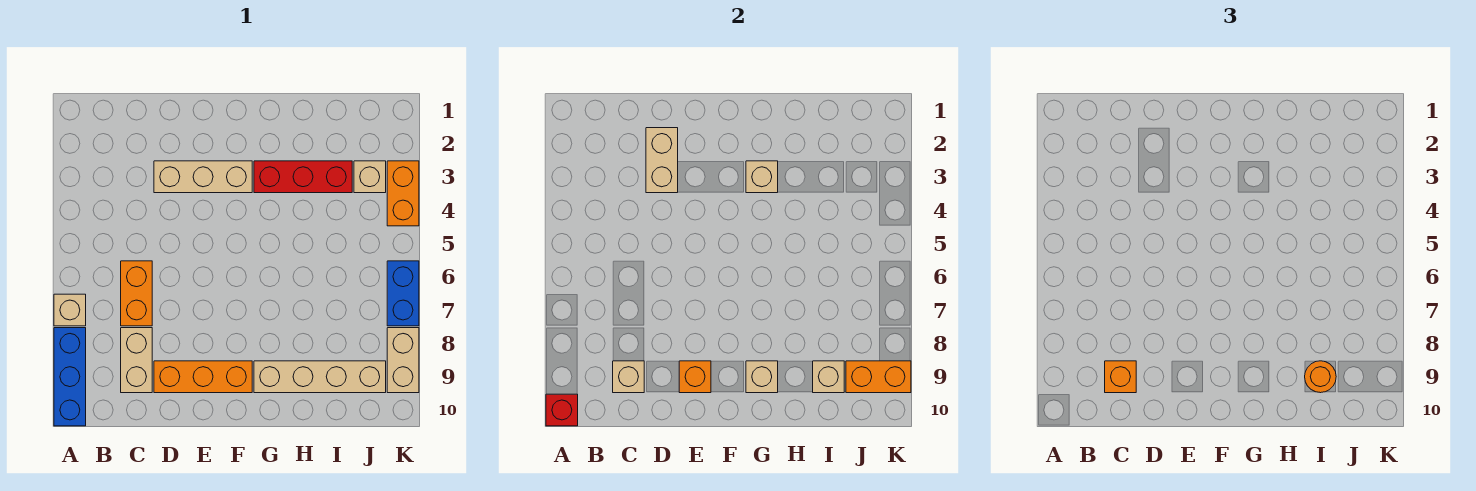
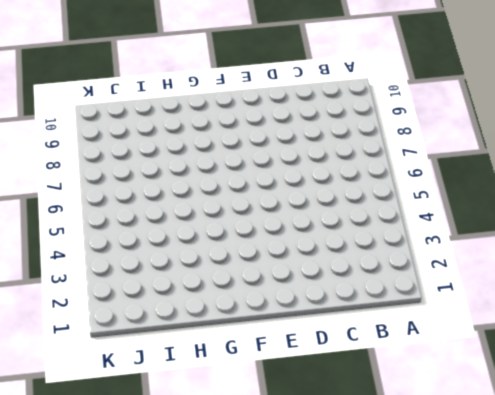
none -> tan 1x1 brick [54,294,86,326]
none -> blue 1x3 brick [54,328,86,426]
none -> orange 1x2 brick [121,261,152,326]

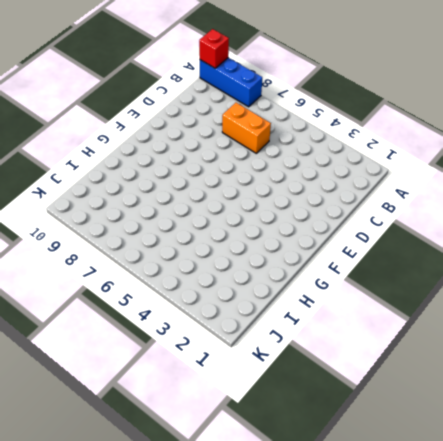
none -> tan 1x1 brick [54,294,86,326]
none -> tan 1x2 brick [121,328,152,393]
none -> tan 1x3 brick [154,161,252,193]

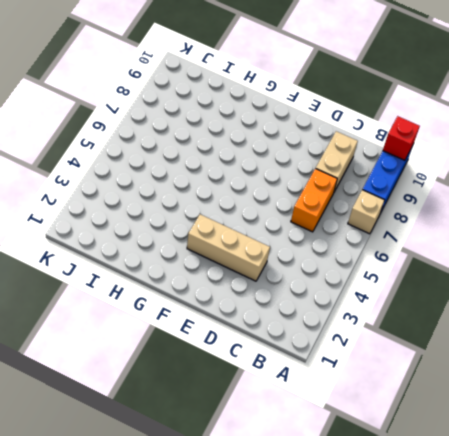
none -> orange 1x3 brick [154,361,252,393]
none -> red 1x3 brick [254,161,352,193]
none -> tan 1x4 brick [254,361,386,393]

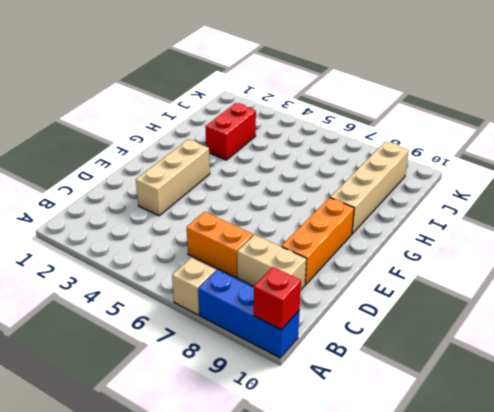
red 1x2 brick [205,103,256,160] -> red 1x3 brick [254,161,352,193]
none -> tan 1x1 brick [354,161,386,193]
none -> orange 1x2 brick [387,161,419,226]
none -> blue 1x2 brick [387,261,419,326]

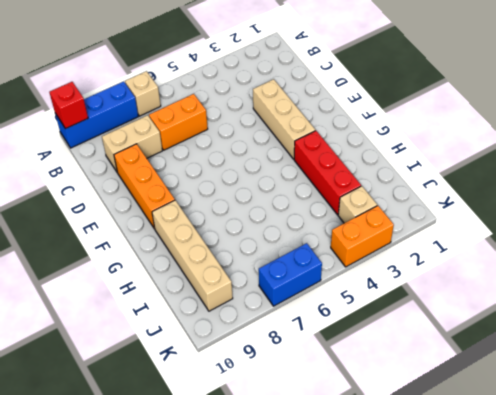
none -> tan 1x2 brick [387,328,419,393]
none -> tan 1x1 brick [613,361,644,393]
none -> tan 1x2 brick [646,128,678,193]

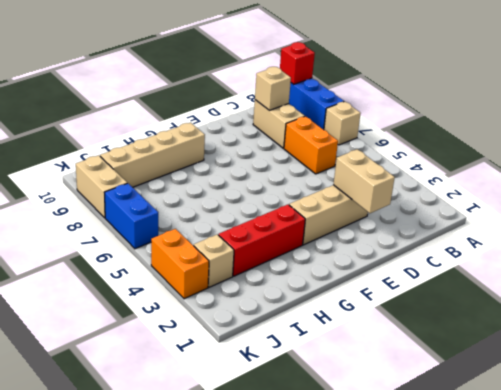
none -> orange 1x3 brick [154,361,252,393]
none -> orange 1x1 brick [679,361,711,393]
none -> tan 1x1 brick [746,161,778,193]

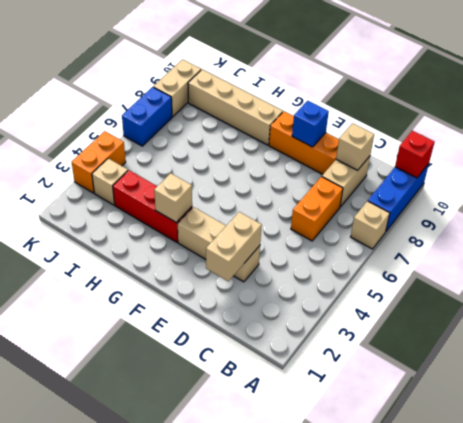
blue 1x1 brick [292,101,329,147] -> orange 1x1 brick [679,361,711,393]
none -> tan 1x1 brick [746,361,778,393]
none -> tan 1x1 brick [813,361,844,393]
none -> orange 1x2 brick [846,361,911,393]

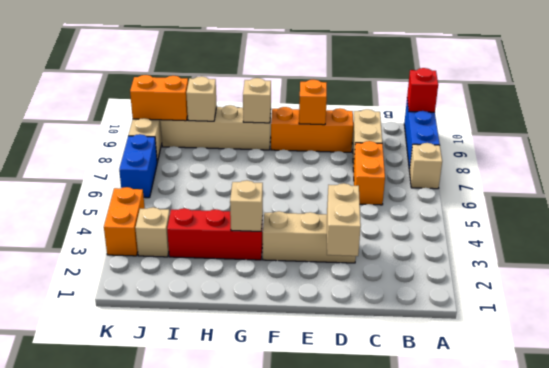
none -> tan 1x1 brick [613,361,644,393]
none -> orange 1x1 brick [1105,361,1136,393]
none -> orange 1x1 round brick [1305,361,1336,393]

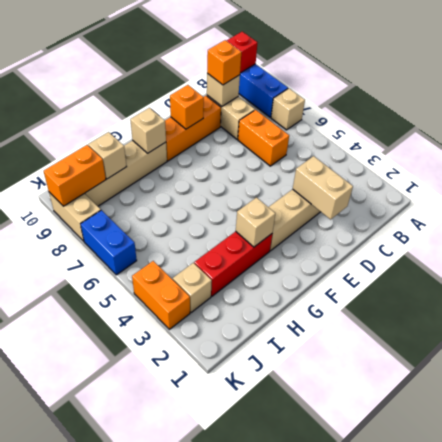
none -> orange 1x1 round brick [1305,361,1336,393]

